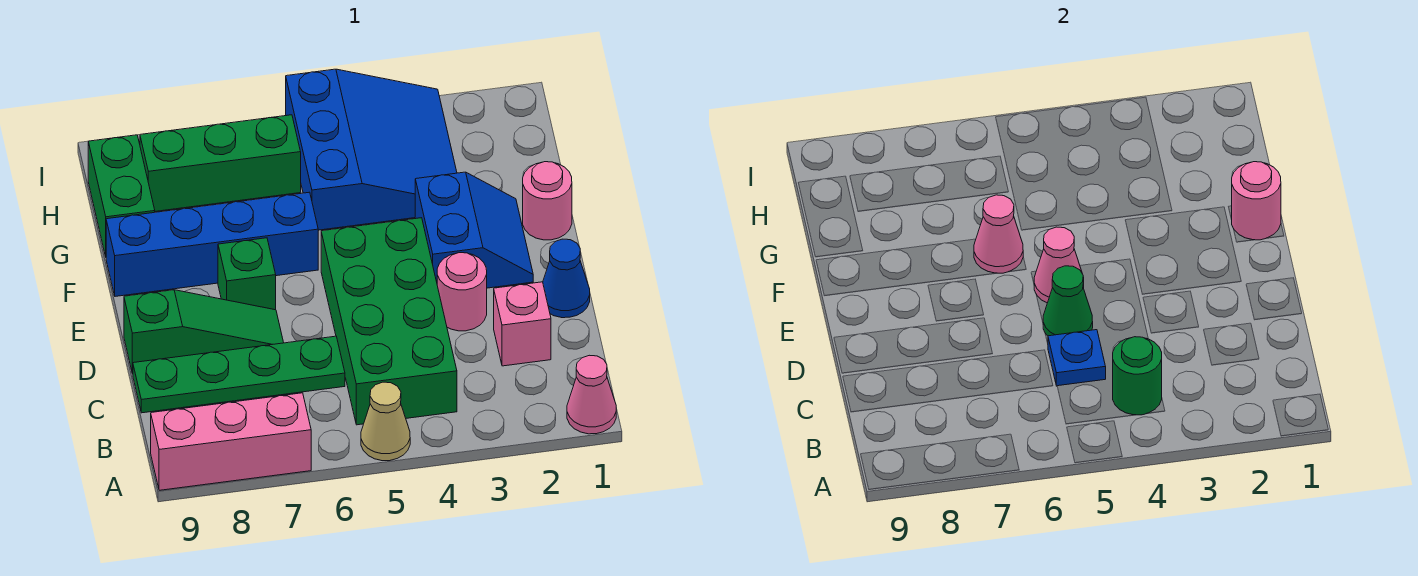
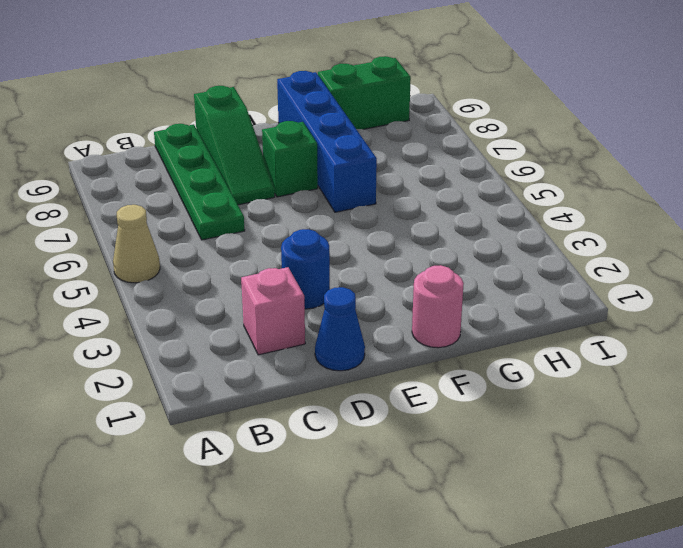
blue 1x1 round brick [281,229,330,309] -> pink 1x1 round brick [437,253,487,331]
none -> pink 1x1 cone [567,355,616,434]
none -> pink 1x3 brick [151,393,311,490]
none -> green 2x4 brick [321,218,457,425]

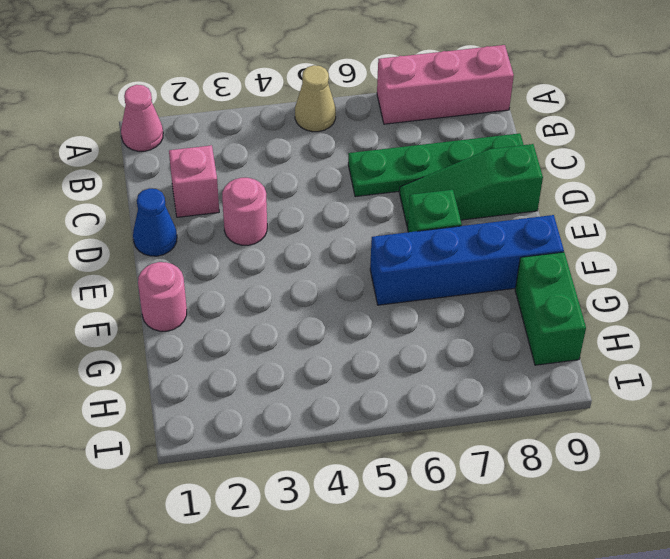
none -> green 2x4 brick [321,218,457,425]
none -> blue 2x2 slope [415,172,533,288]
none -> blue 3x3 slope [286,69,457,230]

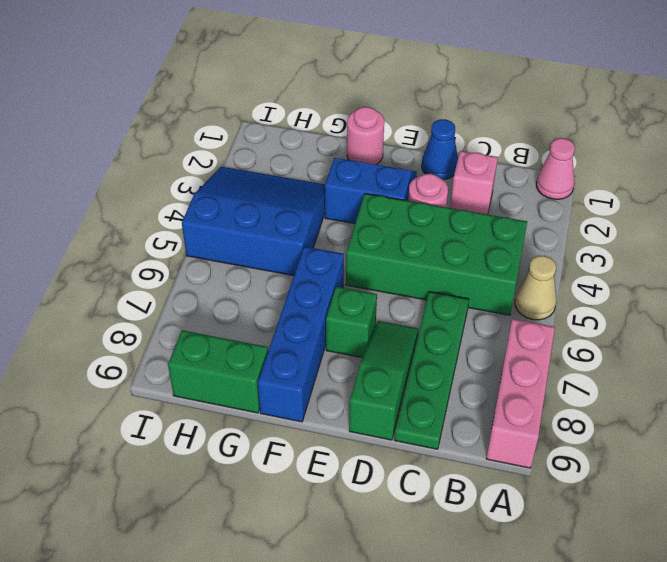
none -> green 1x3 brick [140,115,301,211]
none -> green 1x1 round brick [1113,337,1162,415]
none -> blue 1x1 plate [1048,330,1106,386]

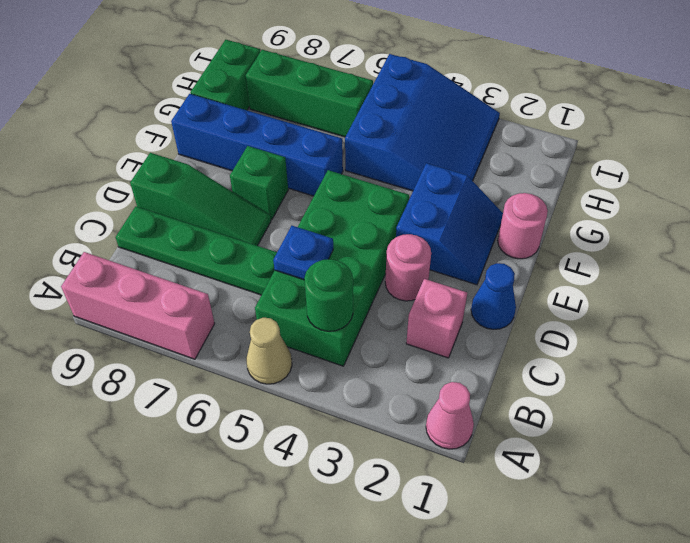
none -> green 1x1 cone [1043,266,1093,336]
none -> pink 1x1 cone [1034,227,1084,303]
none -> pink 1x1 round brick [1231,162,1281,240]

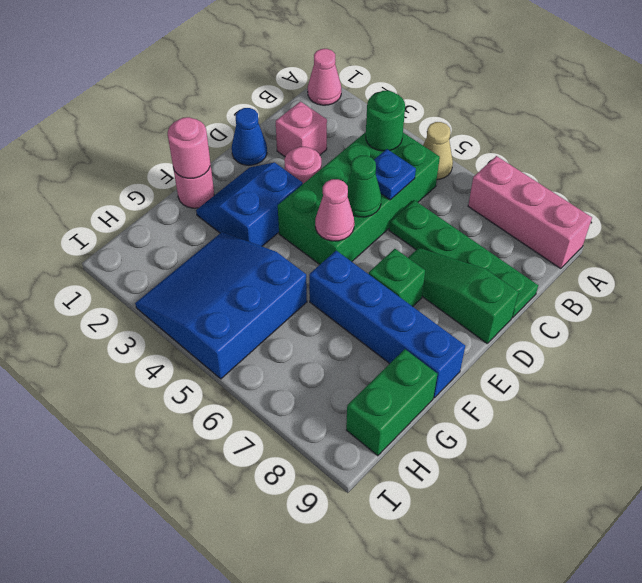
none -> green 1x3 brick [140,115,301,211]
none -> pink 1x1 cone [974,195,1023,273]

